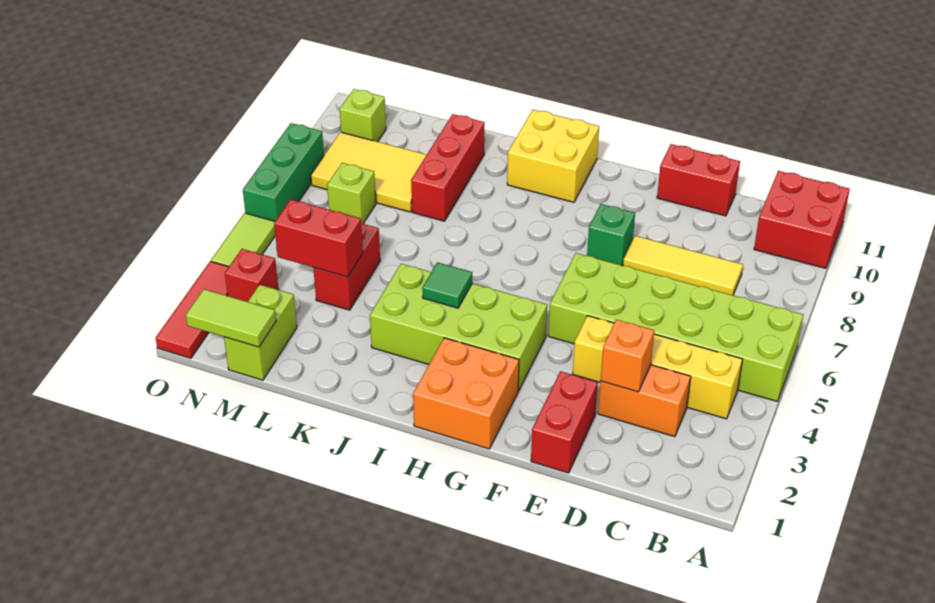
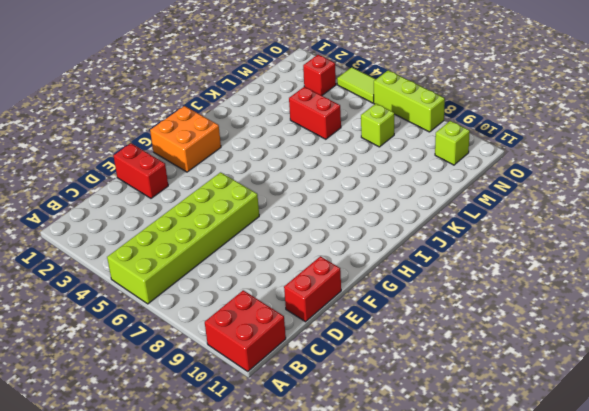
lime 1x3 brick [374,70,445,132] -> green 1x3 brick [243,123,324,221]
none -> yellow 1x4 brick [573,316,742,419]
none -> orange 1x2 brick [598,365,691,437]
none -> yellow 1x3 tile [623,236,743,295]

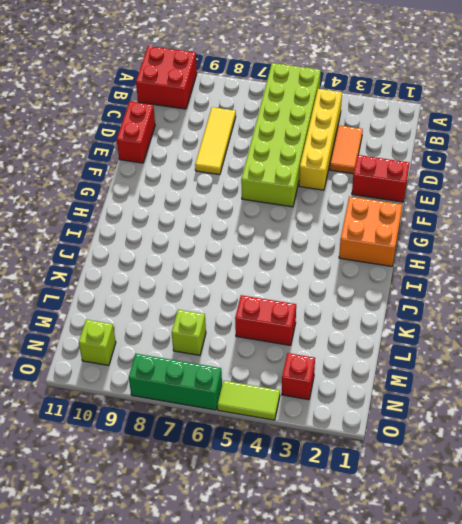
orange 1x2 tile [330,125,363,174] -> orange 1x2 brick [598,365,691,437]
none -> green 1x1 brick [587,204,635,266]
none -> lime 2x4 brick [370,264,547,391]
none -> yellow 2x2 brick [507,110,599,202]

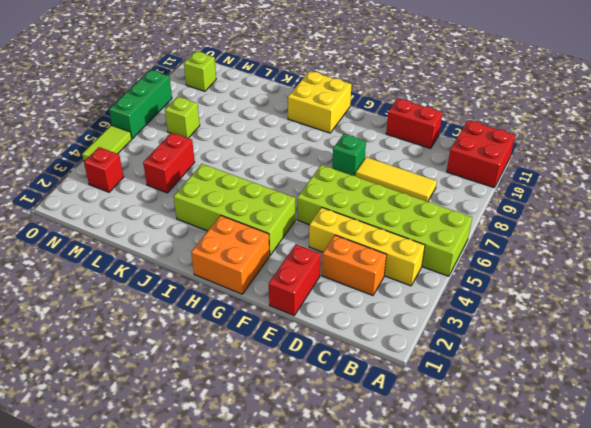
none -> red 1x3 brick [411,114,485,221]
none -> yellow 2x3 tile [311,132,426,212]
none -> lime 1x2 brick [224,285,297,380]

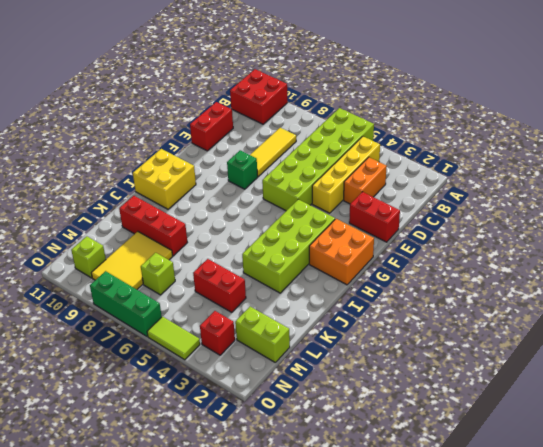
none -> red 1x3 tile [156,261,229,358]
none -> orange 1x1 brick [601,320,654,392]
none -> green 1x1 tile [422,262,472,308]

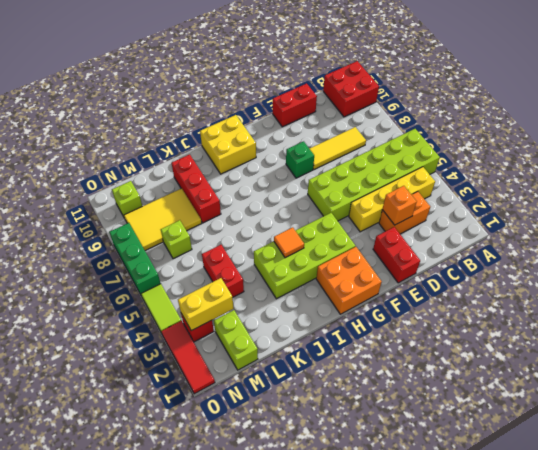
orange 1x1 tile [274,227,304,258] -> green 1x1 tile [422,262,472,308]
yellow 1x2 brick [178,278,234,331] -> none
none -> red 1x2 brick [274,199,363,277]
none -> lime 1x2 tile [186,289,276,347]

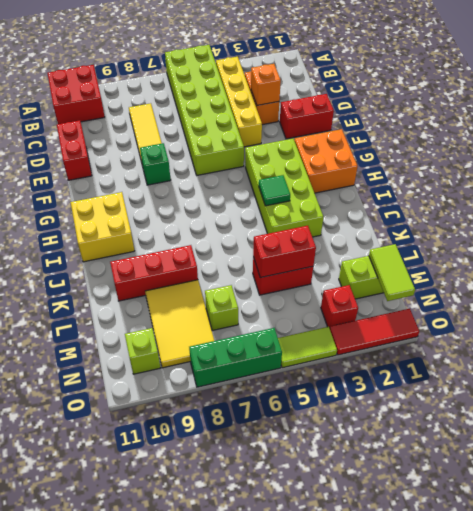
red 1x2 brick [253,226,316,278] -> red 1x2 brick turned to [274,199,363,277]

